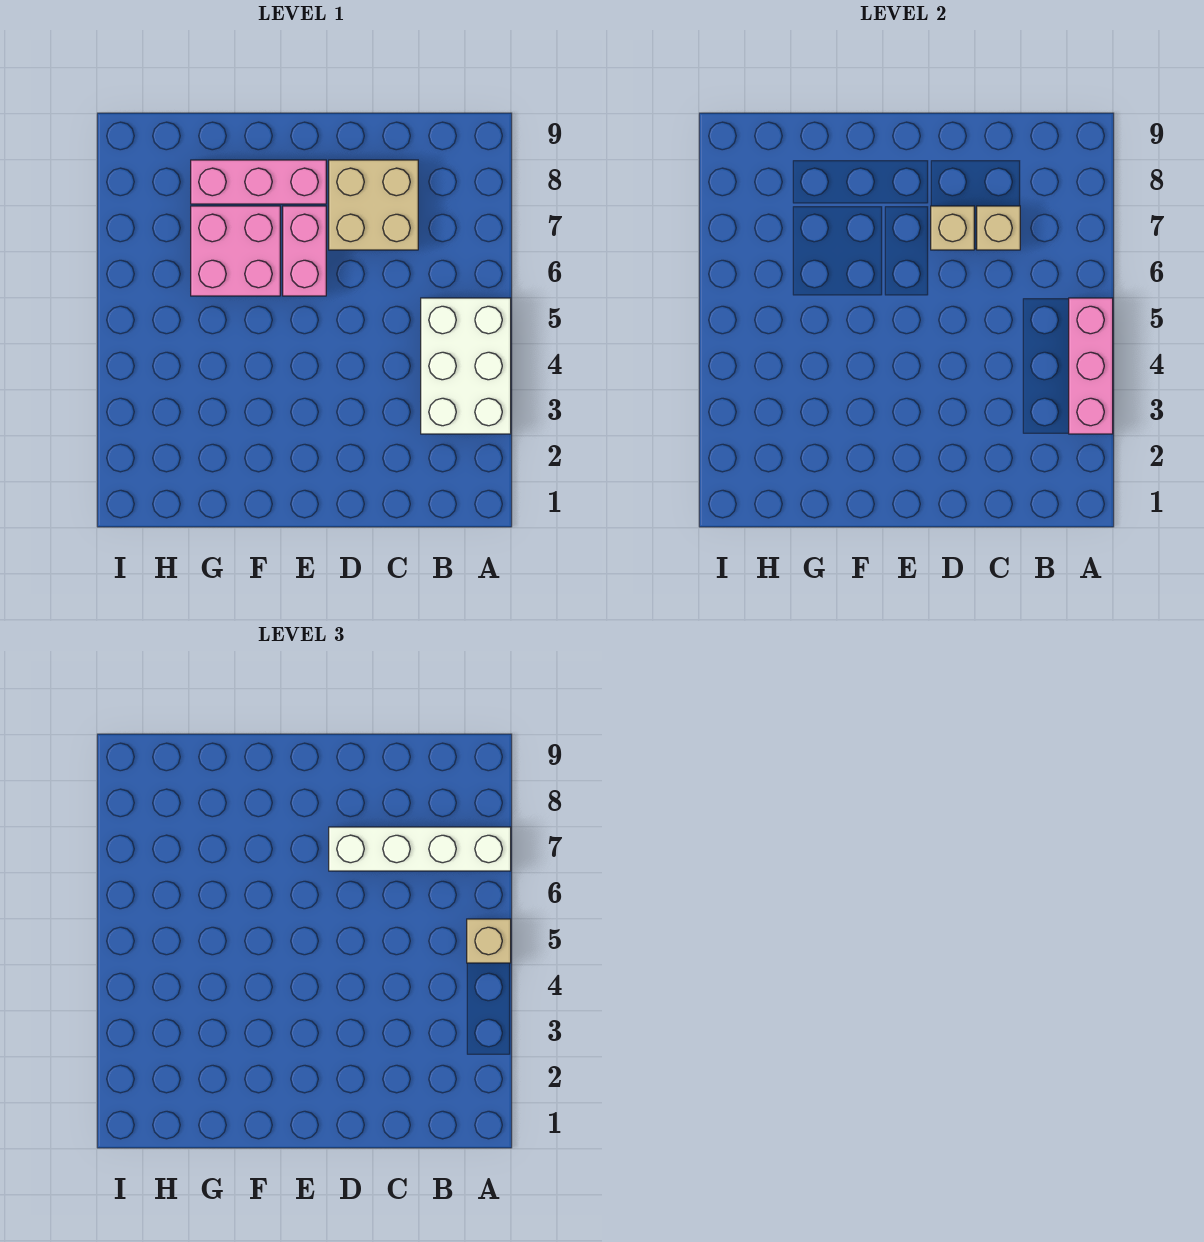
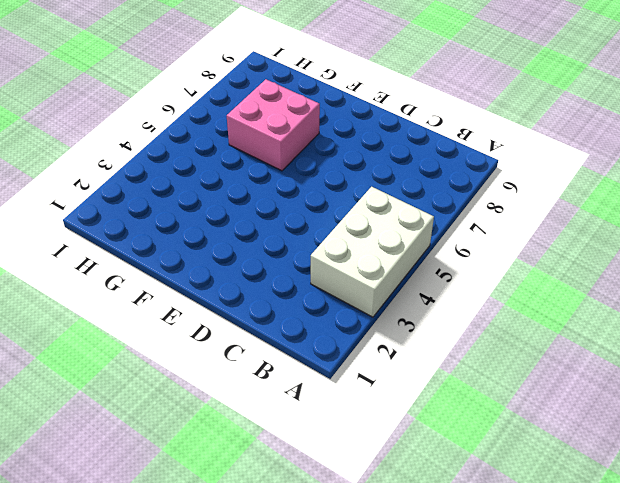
none -> tan 2x2 brick [329,160,418,250]
none -> pink 1x2 brick [283,206,326,296]

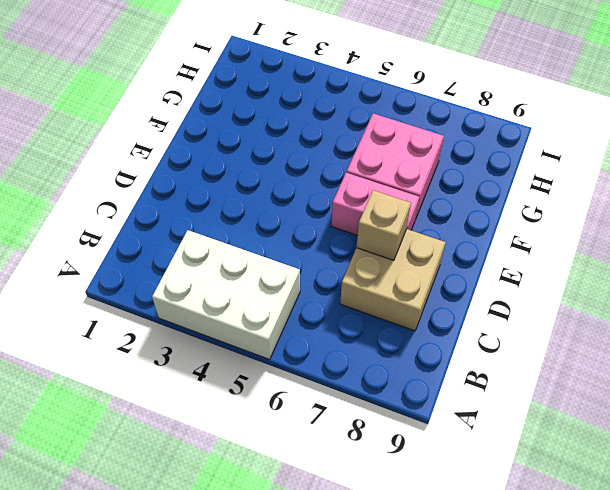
none -> pink 1x3 brick [191,160,326,204]
none -> pink 1x3 brick [1069,298,1113,434]

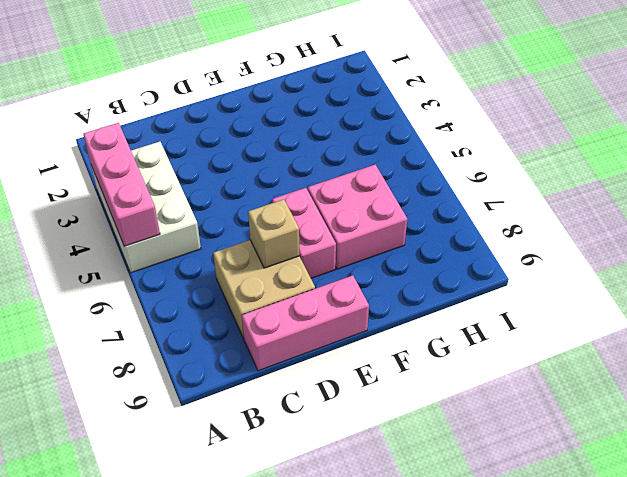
pink 1x3 brick [242,275,369,371] -> pink 1x3 brick moved to [191,160,326,204]
none -> tan 1x1 brick [977,206,1020,250]
none -> tan 1x1 brick [467,919,511,963]

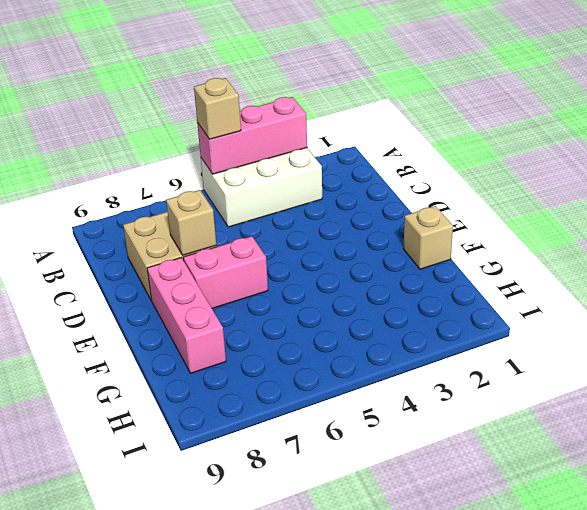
tan 1x1 brick [403,206,453,269] -> tan 1x1 brick moved to [977,206,1020,250]
none -> pink 2x2 brick [191,206,280,296]
none -> white 1x4 brick [329,827,511,871]

